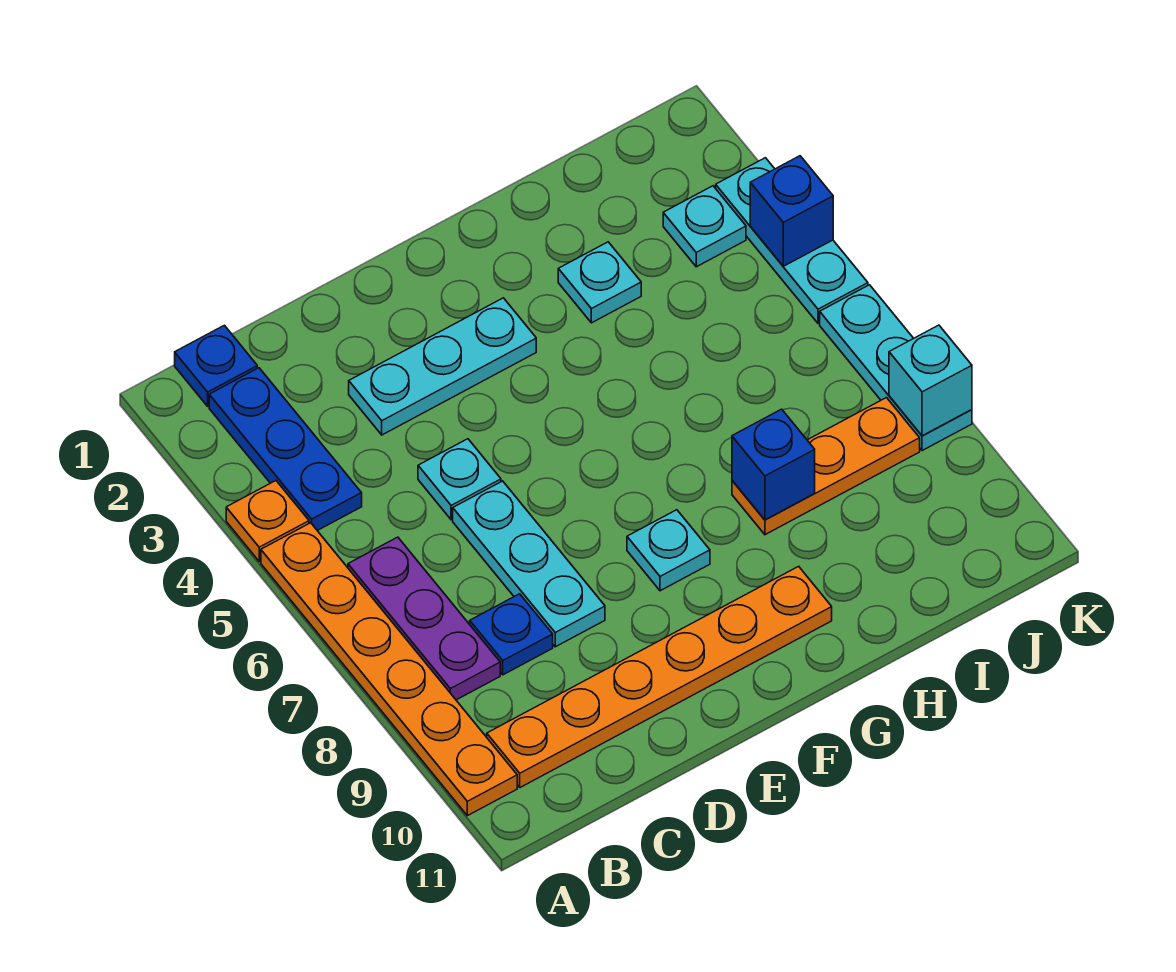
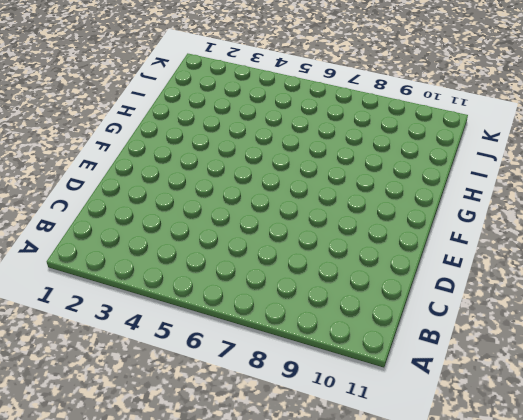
none -> orange 1x1 plate [226,481,309,561]
none -> orange 1x6 plate [261,523,517,816]
none -> blue 1x1 plate [175,325,257,406]

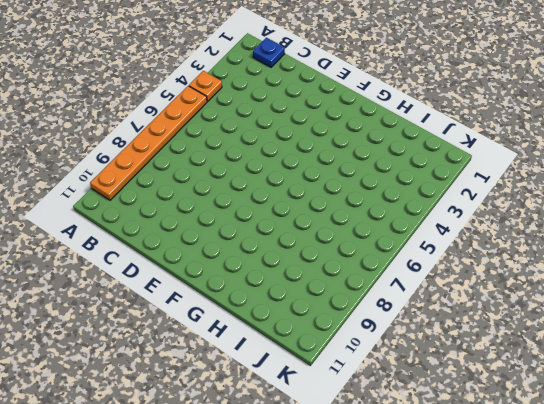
none -> blue 1x3 plate [209,368,362,531]
none -> purple 1x3 plate [348,537,500,700]
none -> orange 1x6 plate [487,566,832,787]

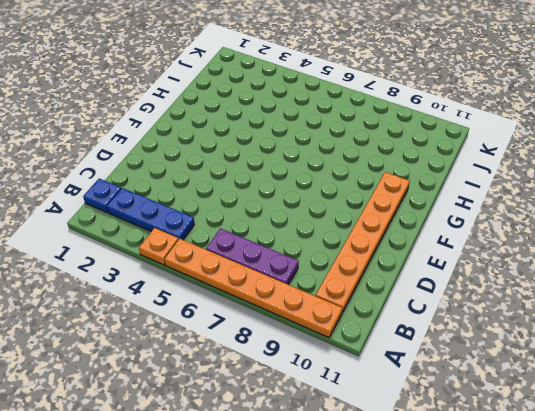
none -> blue 1x1 plate [470,594,553,675]
none -> cyan 1x3 plate [349,298,536,435]
none -> cyan 1x1 plate [418,439,501,520]

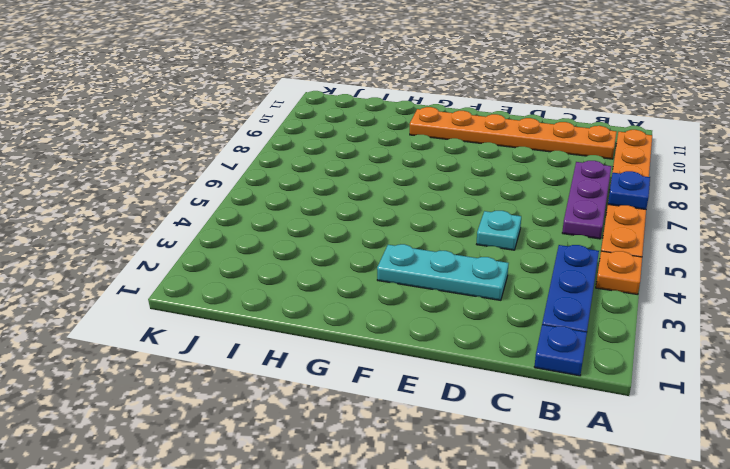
blue 1x1 plate [608,171,650,209] -> blue 1x1 plate moved to [470,594,553,675]
none -> cyan 1x3 plate [453,481,605,647]
none -> cyan 1x1 plate [627,510,710,591]
none -> cyan 1x1 plate [558,242,641,323]

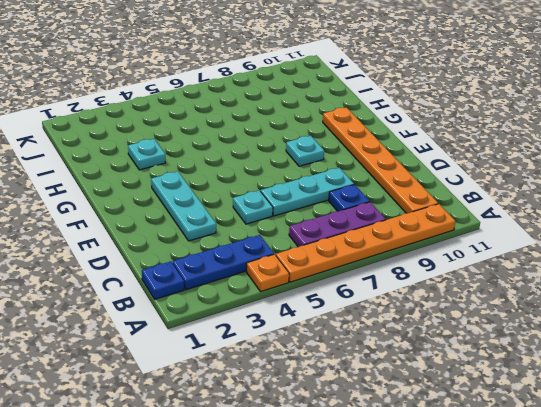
none -> orange 1x3 plate [732,398,920,535]
none -> cyan 1x1 plate [663,186,746,267]
none -> cyan 1x3 plate [716,158,868,323]

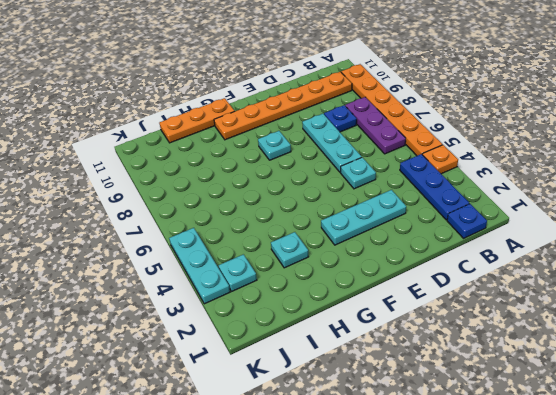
orange 1x3 plate [159,98,235,143] -> orange 1x3 plate moved to [732,398,920,535]
none -> cyan 1x3 plate [820,285,972,451]
none -> blue 1x1 brick [732,409,815,520]
none -> blue 1x1 brick [750,156,833,266]

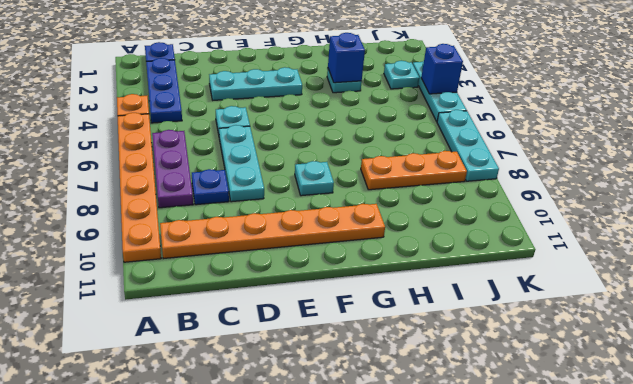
blue 1x1 brick [328,33,365,83] -> blue 1x1 brick moved to [732,409,815,520]
none -> cyan 1x1 brick [889,325,972,436]

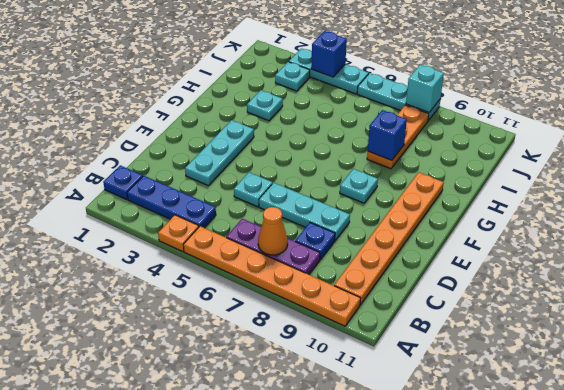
orange 1x1 cone [258,207,288,255] -> none

